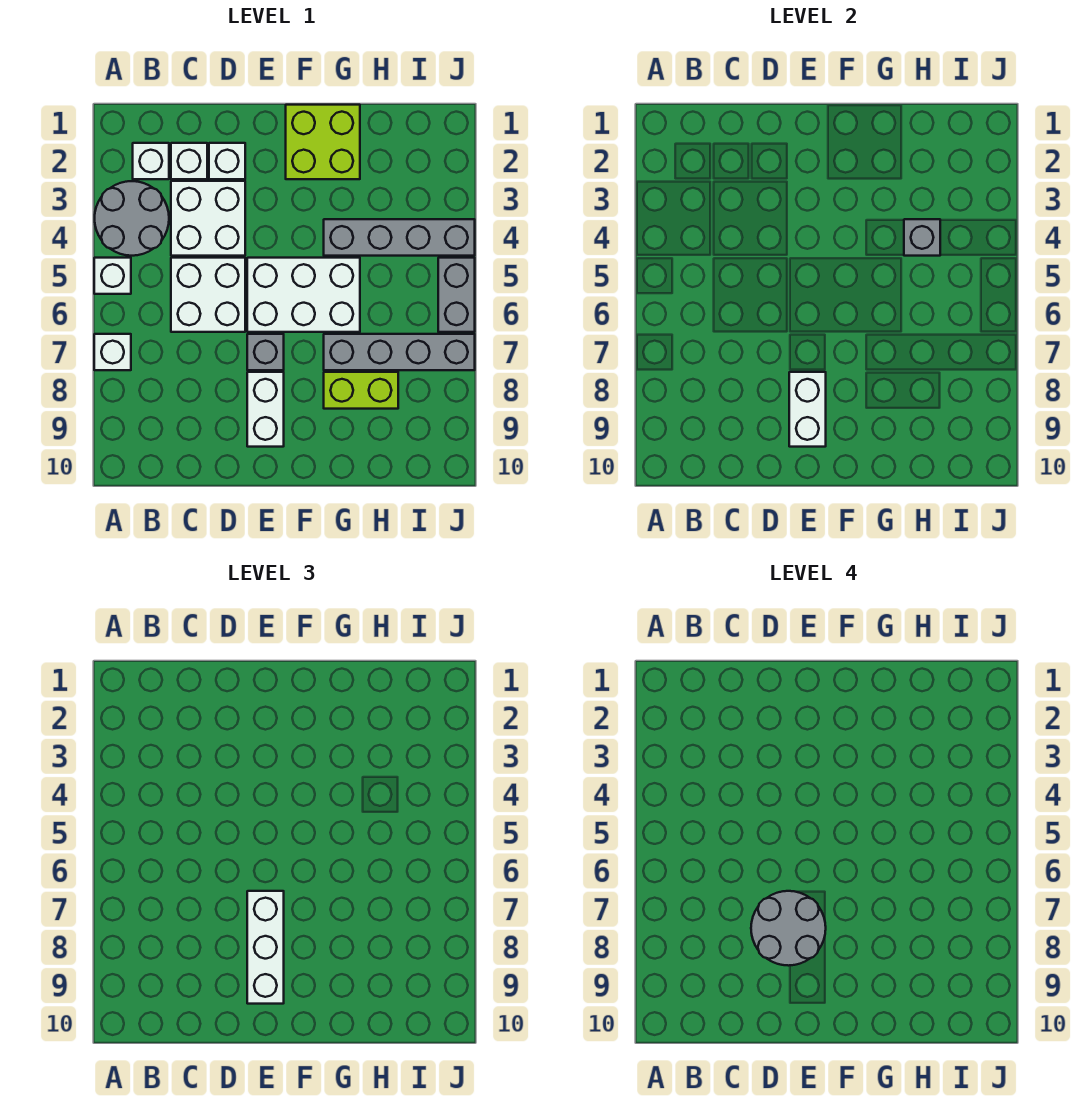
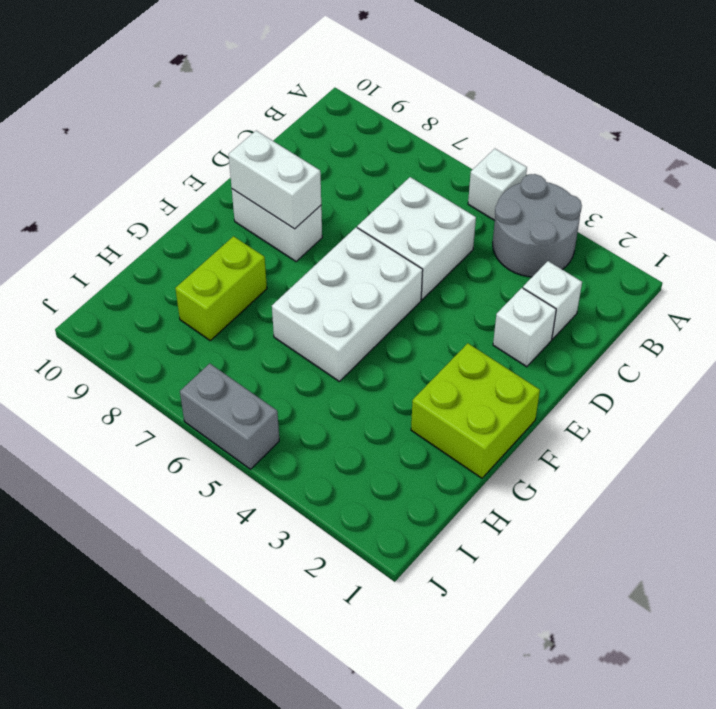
none -> white 1x1 brick [94,334,131,370]
none -> white 1x1 brick [133,143,169,179]
none -> white 2x2 brick [171,181,245,256]

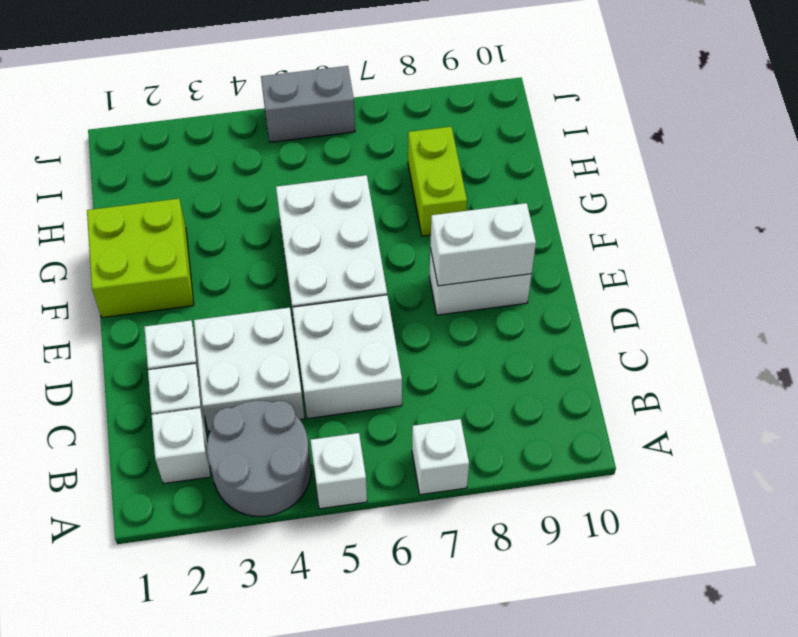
none -> grey 1x1 brick [247,334,284,370]
none -> grey 1x4 brick [324,219,475,256]
none -> grey 1x4 brick [324,334,475,370]

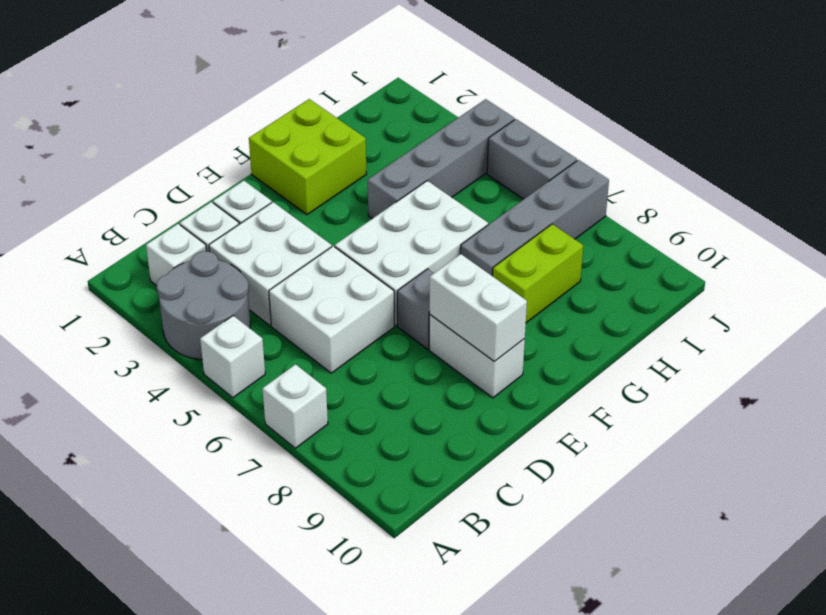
none -> grey 1x1 brick [904,219,940,256]
none -> white 1x3 brick [247,891,284,1004]
none -> grey 2x2 round brick [751,891,826,966]

